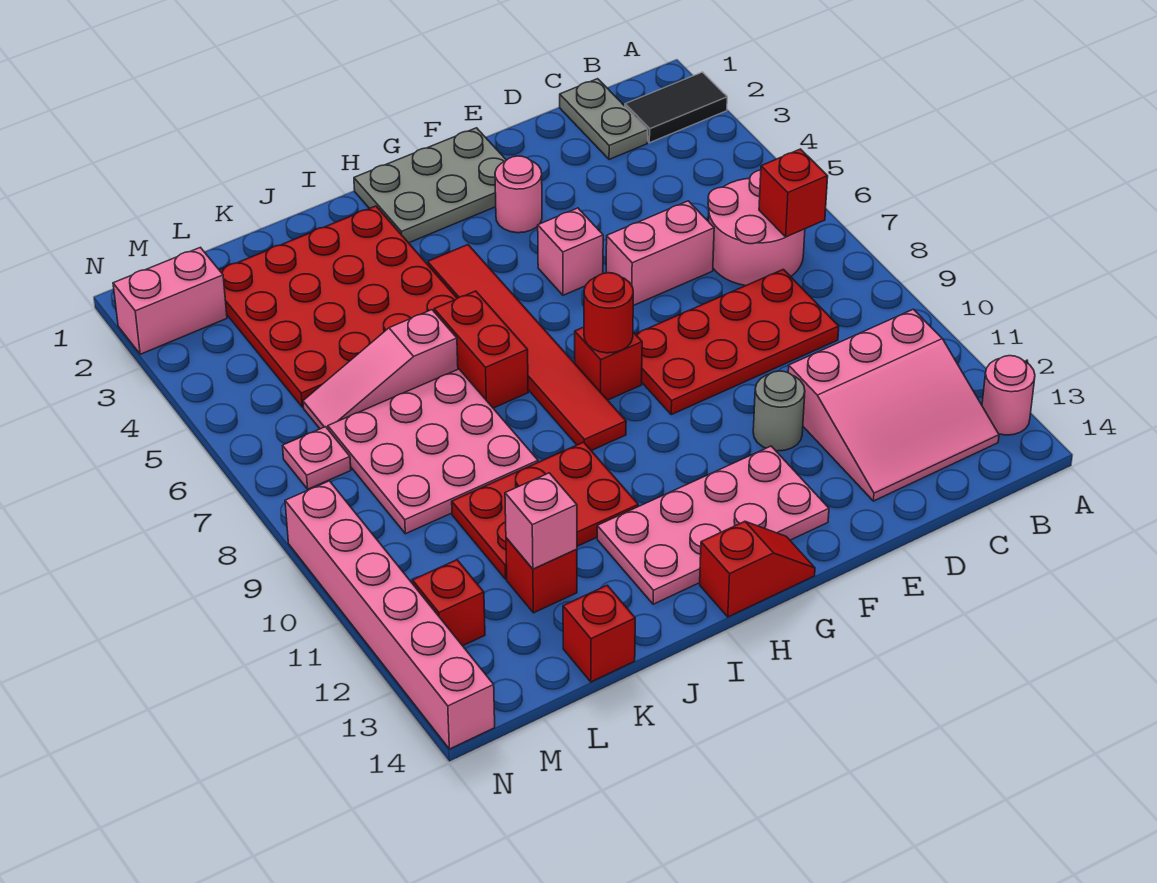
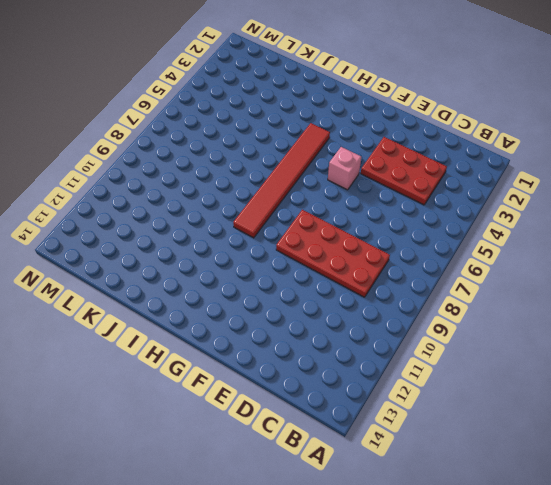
red 2x3 plate [361,137,447,205] -> red 2x3 plate moved to [452,442,638,579]
none -> black 1x2 tile [625,72,727,143]
none -> pink 1x1 round brick [982,356,1035,435]
none -> pink 2x2 round brick [708,170,805,286]

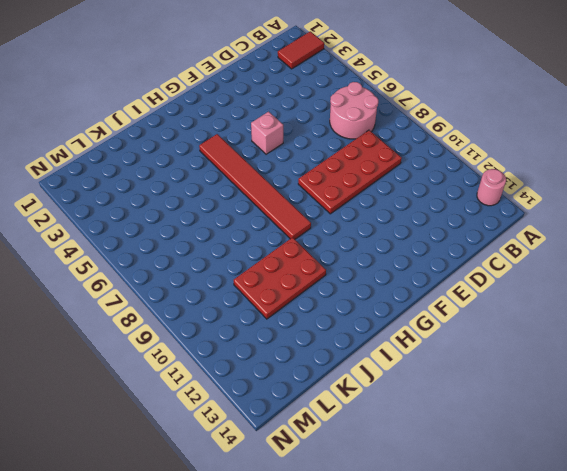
red 1x2 tile [278,31,324,69] -> black 1x2 tile [625,72,727,143]
none -> pink 3x3 slope [788,309,999,501]
none -> grey 1x2 plate [560,79,648,160]
none -> pink 1x2 brick [606,201,714,306]

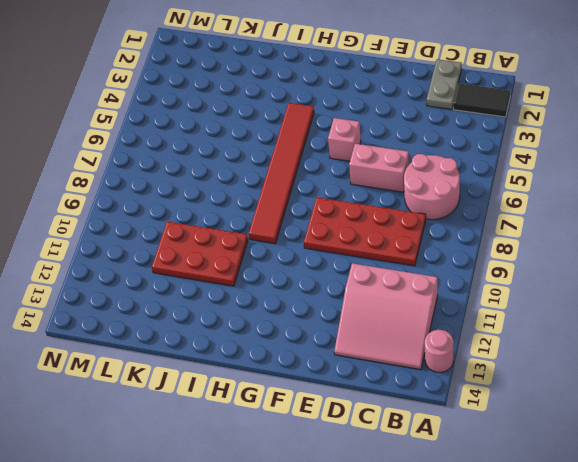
none -> grey 1x1 round brick [753,371,805,451]
none -> grey 2x3 plate [354,128,506,243]
none -> pink 1x1 round brick [495,156,542,233]

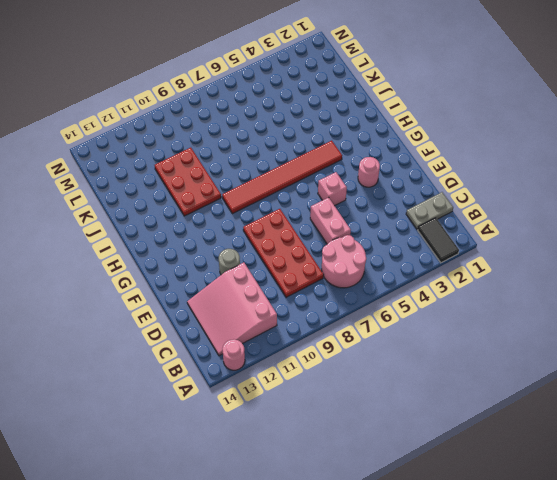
none -> grey 2x3 plate [354,128,506,243]
none -> pink 2x4 plate [597,446,829,604]
none -> red 1x1 brick [575,327,642,400]

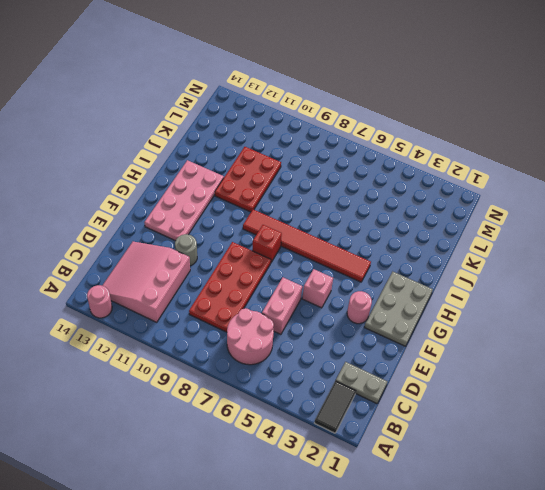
none -> red 1x2 slope [700,521,815,617]
none -> red 4x4 plate [220,206,457,407]
none -> red 1x2 brick [434,291,528,408]

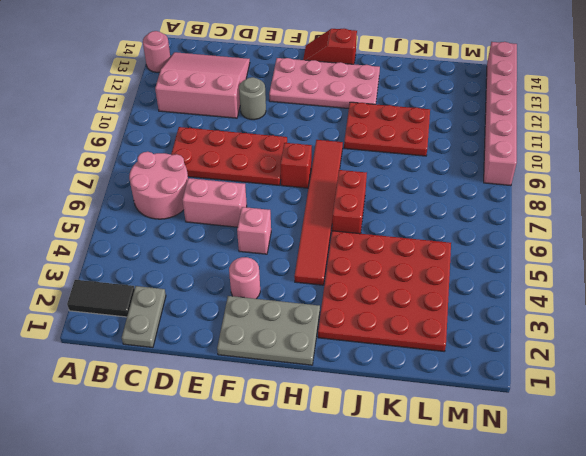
none -> pink 1x3 slope [303,310,458,429]
none -> pink 3x3 plate [328,369,538,534]
none -> red 1x1 brick [506,538,577,613]

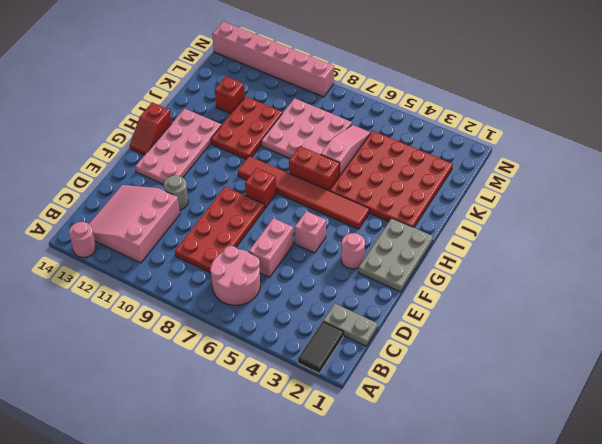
none -> red 1x1 brick [563,585,635,682]
none -> pink 1x2 brick [113,247,227,354]
none -> pink 1x1 plate [283,427,351,489]

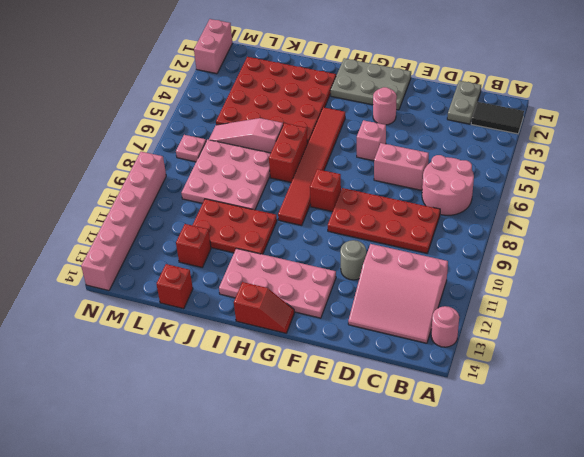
pink 1x2 brick [194,19,232,74] -> pink 1x2 brick turned to [113,247,227,354]
none -> red 1x1 brick [413,560,485,646]
none -> red 1x1 brick [759,149,828,237]
none -> red 1x1 round brick [584,273,633,353]

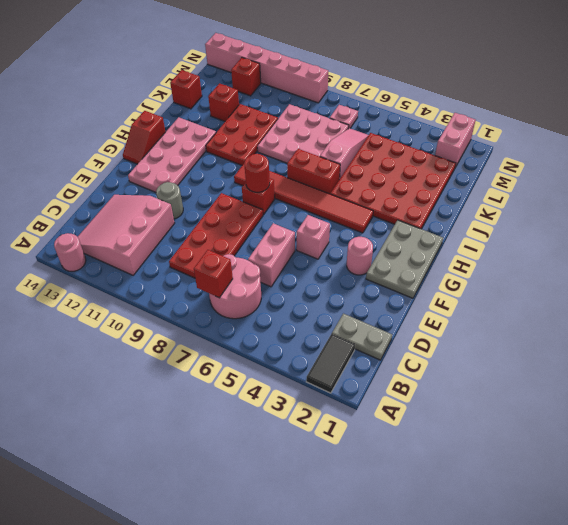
none -> pink 1x1 brick [505,473,577,569]

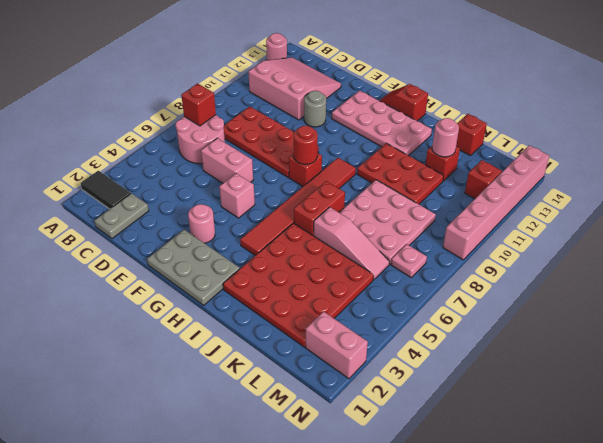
pink 1x1 round brick [432,118,459,157] -> pink 1x1 brick [505,473,577,569]

